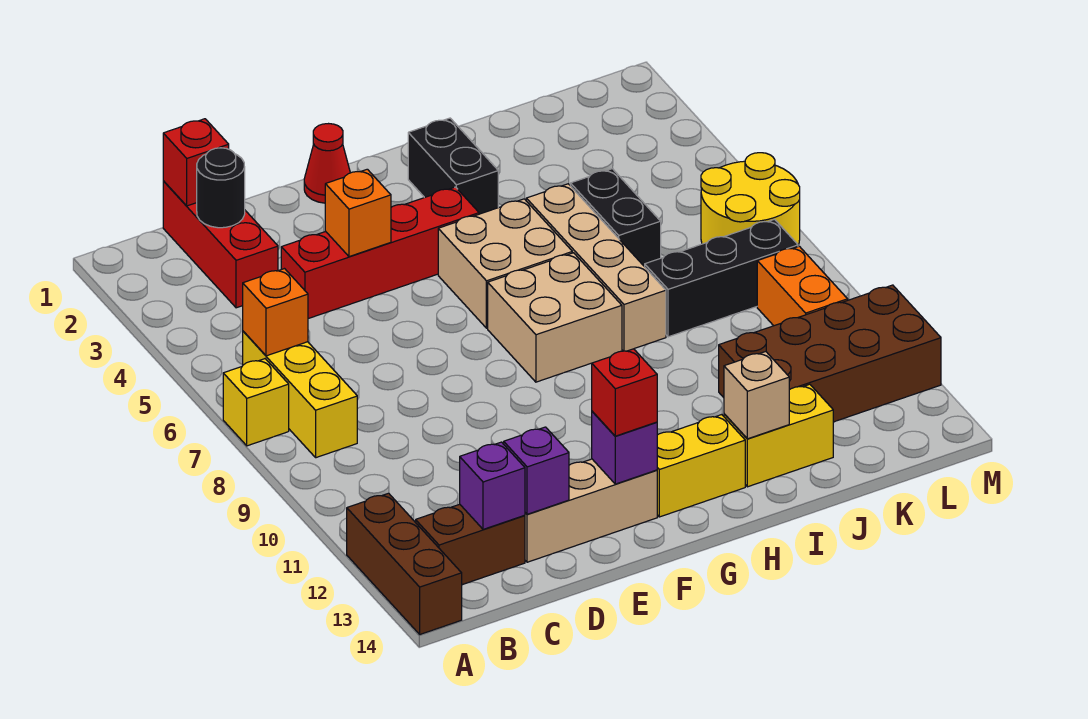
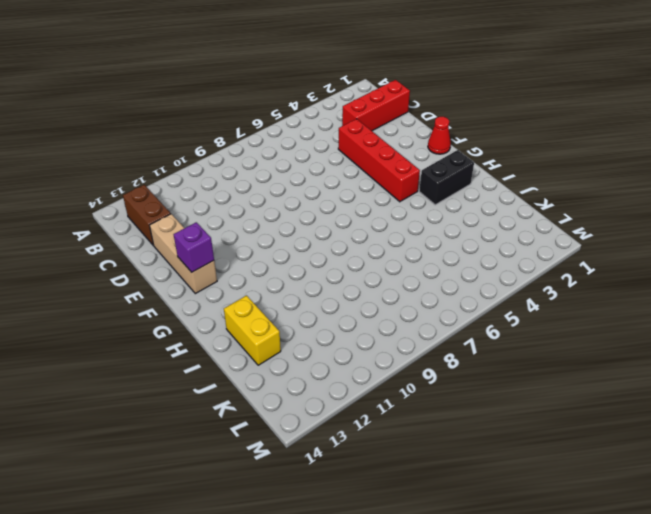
none -> yellow 1x1 brick [223,359,289,446]
none -> brown 1x3 brick [347,493,462,634]
none -> yellow 1x3 brick [243,331,357,458]

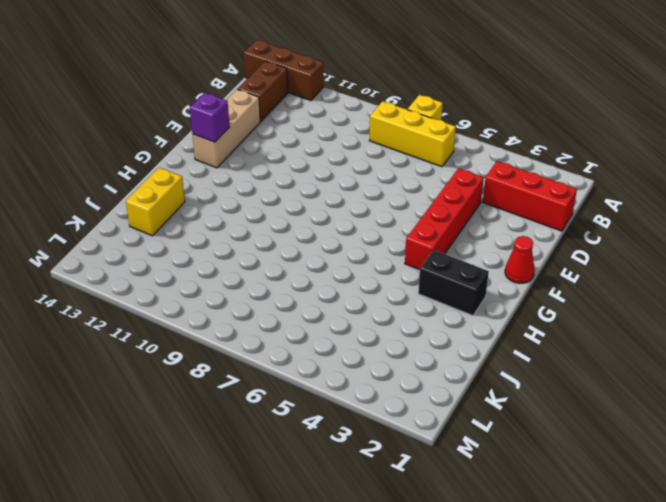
none -> tan 2x2 brick [438,199,572,328]
none -> tan 2x2 brick [488,253,622,382]
none -> yellow 1x2 brick [657,415,745,517]

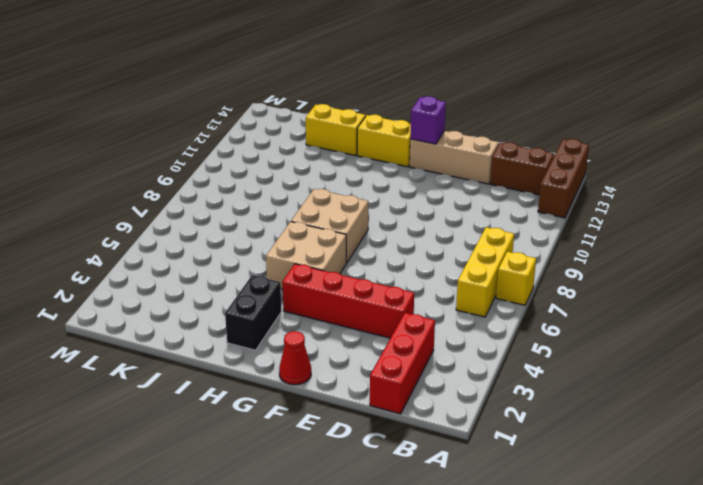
none -> tan 1x4 brick [526,184,666,351]
none -> black 1x2 brick [570,169,661,267]
none -> black 1x3 brick [645,219,798,337]

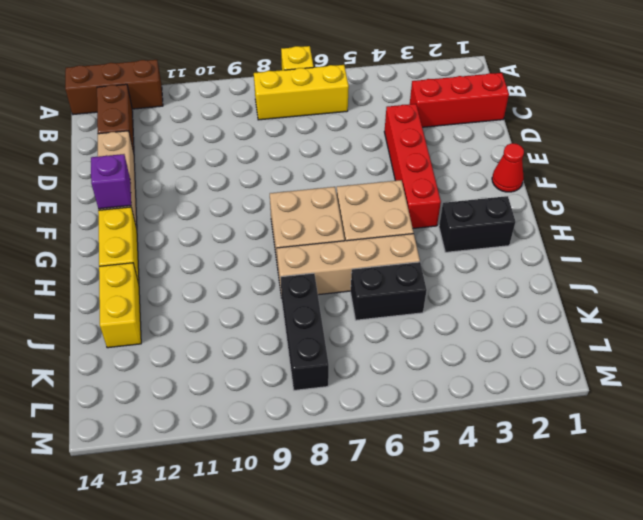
none -> brown 2x4 brick [719,285,941,422]
none -> yellow 2x2 round brick [701,153,800,245]
none -> orange 1x2 brick [757,246,848,326]

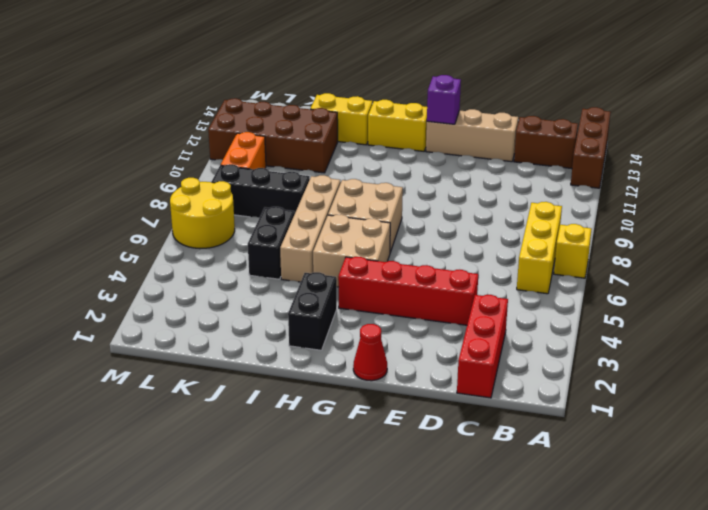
none -> orange 1x1 brick [243,269,308,356]
none -> red 1x1 brick [163,119,229,206]
none -> black 1x1 round brick [197,148,245,228]

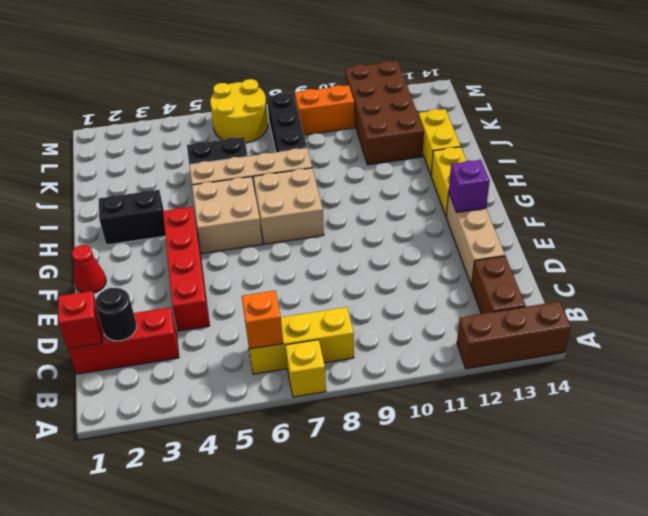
none -> purple 1x1 brick [460,442,525,529]
none -> purple 1x1 brick [504,427,569,514]
none -> orange 1x1 brick [325,169,391,257]

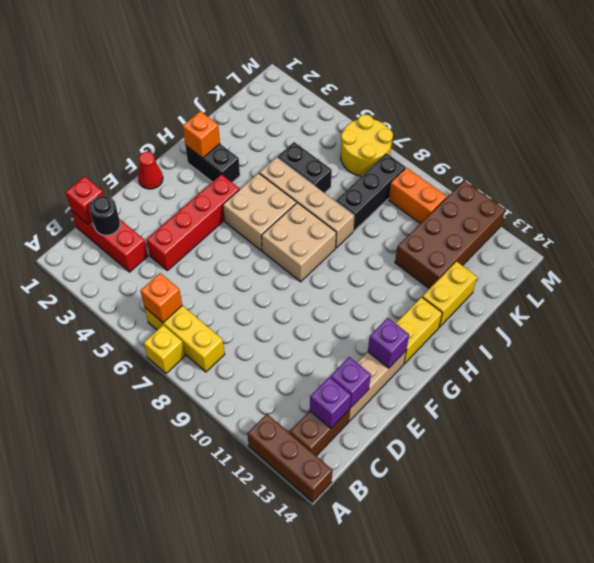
orange 1x1 brick [183,111,220,158] -> orange 1x1 brick moved to [325,169,391,257]
none -> tan 1x1 brick [724,352,789,439]
none -> red 1x1 brick [592,349,657,436]

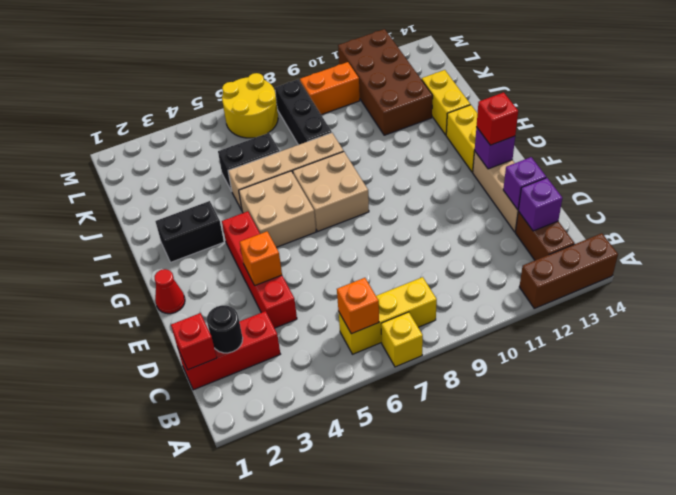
none -> tan 1x1 brick [724,352,789,439]

